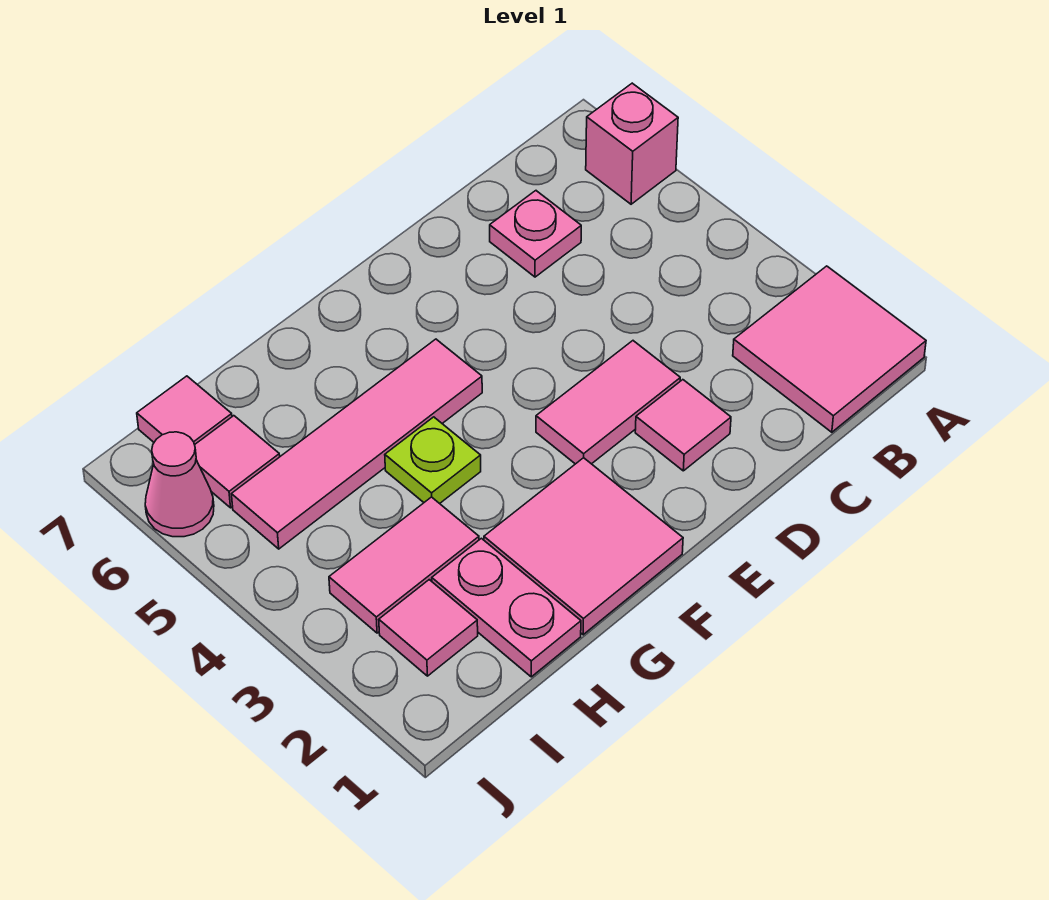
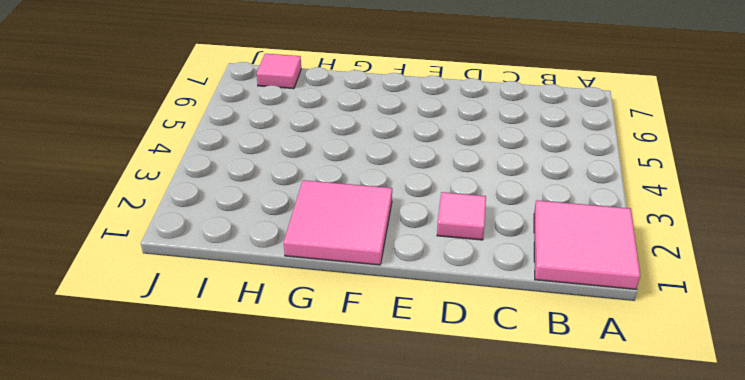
none -> pink 1x1 brick [586,83,678,204]
none -> pink 1x1 plate [490,191,581,277]
none -> pink 1x2 tile [536,341,680,464]

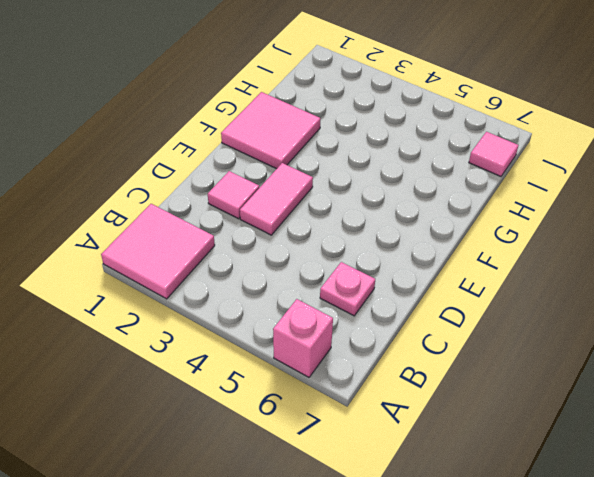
none -> pink 1x4 tile [231,339,482,549]
none -> lime 1x1 plate [385,417,481,504]
none -> pink 1x2 plate [432,538,581,677]

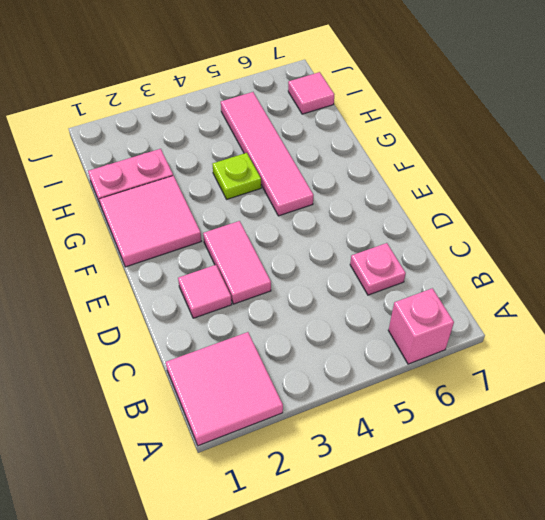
none -> pink 1x2 tile [329,497,479,633]
none -> pink 1x1 tile [379,580,478,676]
none -> pink 1x1 tile [195,416,280,508]

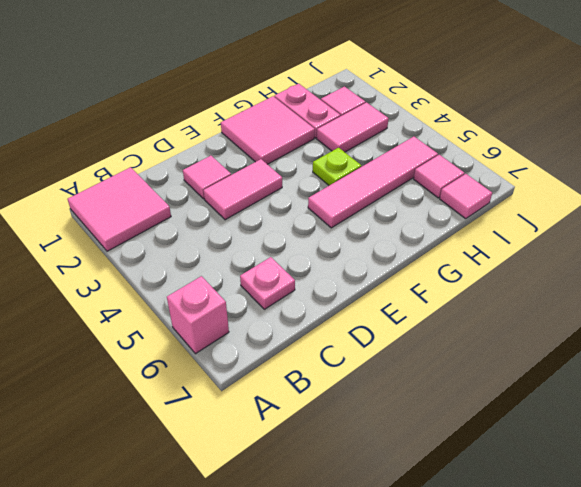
none -> pink 1x1 cone [145,432,214,537]

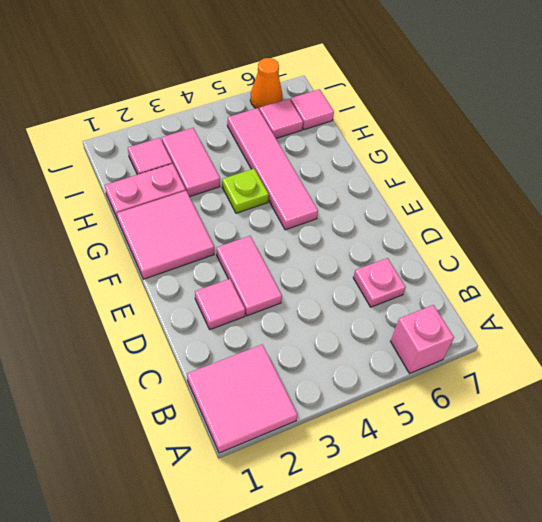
orange 1x1 cone [250,58,283,109] -> pink 1x1 cone [145,432,214,537]

